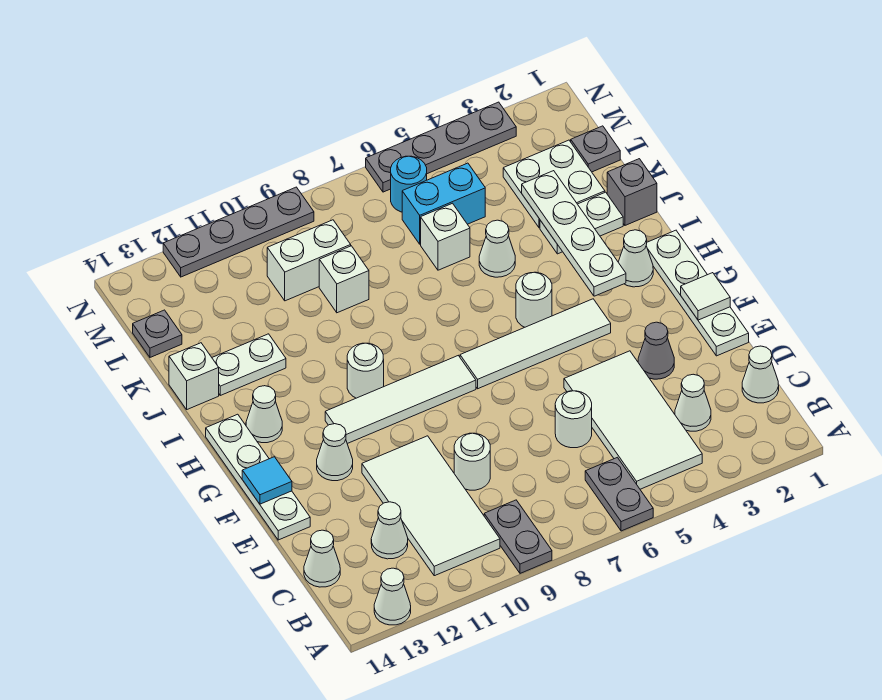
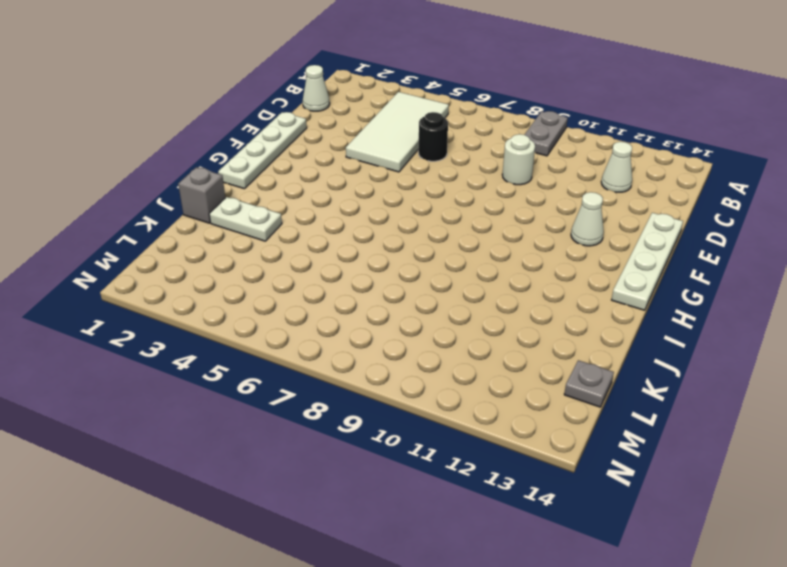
black 1x1 round brick [418,112,448,161] -> white 1x1 round brick [555,391,592,448]
none -> grey 1x2 plate [585,457,653,531]
none -> white 1x1 cone [374,568,411,625]
none -> white 2x4 tile [362,436,500,576]
none -> white 1x1 cone [675,374,711,431]

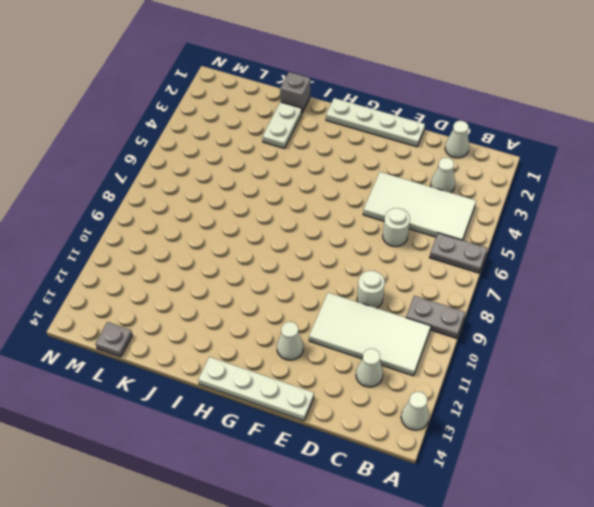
none -> white 1x1 cone [304,530,340,587]
none -> grey 1x1 cone [638,322,674,379]
none -> white 1x4 tile [460,299,611,389]
none -> white 1x4 tile [325,356,476,444]

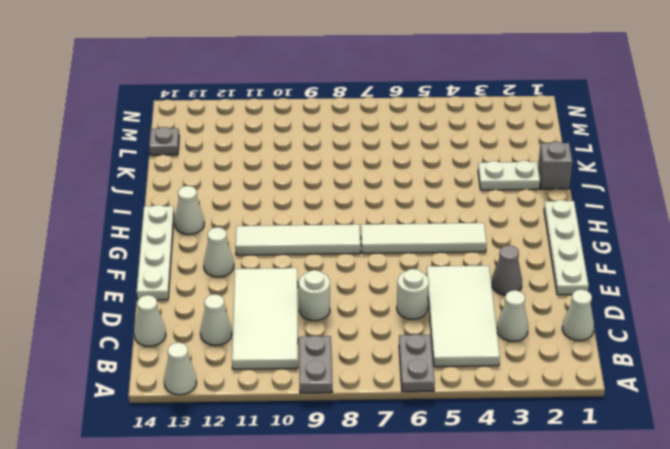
none -> white 1x1 cone [618,230,653,287]
none -> white 1x1 round brick [516,272,552,327]
none -> white 1x1 round brick [347,343,384,398]
none -> white 1x1 cone [479,220,515,277]

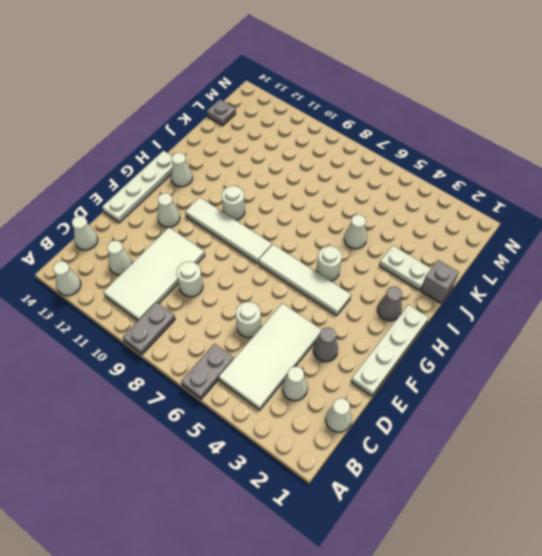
grey 1x1 cone [377,286,402,321] -> white 1x1 cone [618,230,653,287]
none -> white 1x2 plate [212,334,286,395]
none -> white 1x1 brick [169,343,219,409]
none -> white 2x2 plate [503,140,605,228]
none -> white 1x1 brick [421,203,470,270]

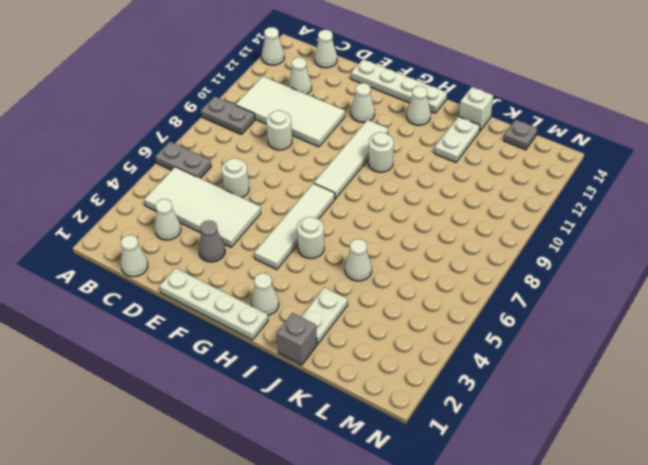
none -> white 2x2 plate [503,140,605,228]
none -> white 1x1 brick [421,203,470,270]
none -> white 1x1 brick [319,246,369,313]
none -> grey 1x1 plate [571,126,620,172]

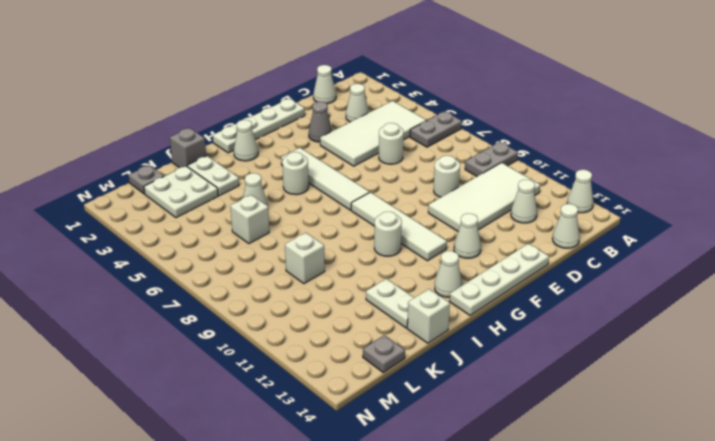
none -> cyan 1x2 brick [402,163,485,244]
none -> white 1x2 brick [267,220,351,301]
none -> cyan 1x1 round brick [391,156,427,212]
none -> grey 1x4 plate [366,102,516,192]

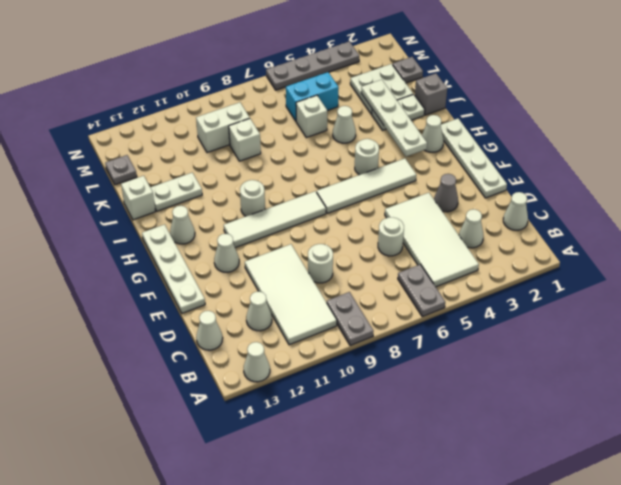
none -> cyan 1x1 round brick [391,156,427,212]
none -> grey 1x4 plate [163,187,314,277]
none -> white 1x1 tile [681,273,730,320]
none -> cyan 1x1 tile [242,457,292,504]

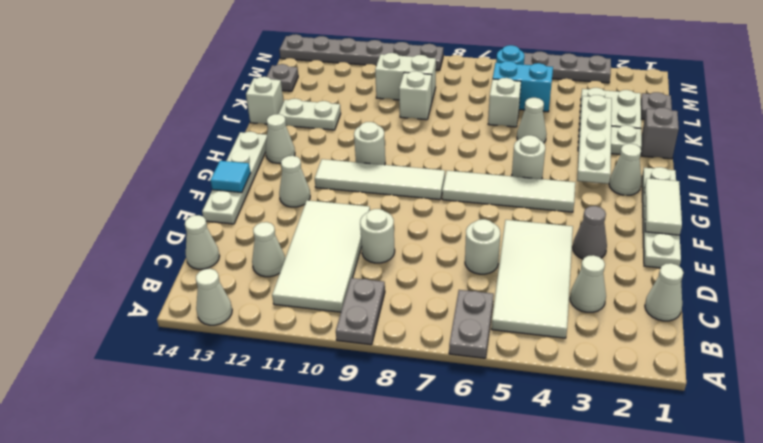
white 1x2 tile [644,178,682,235] -> white 1x1 tile [681,273,730,320]
grey 1x6 plate [280,34,443,70] -> grey 1x4 plate [163,187,314,277]

